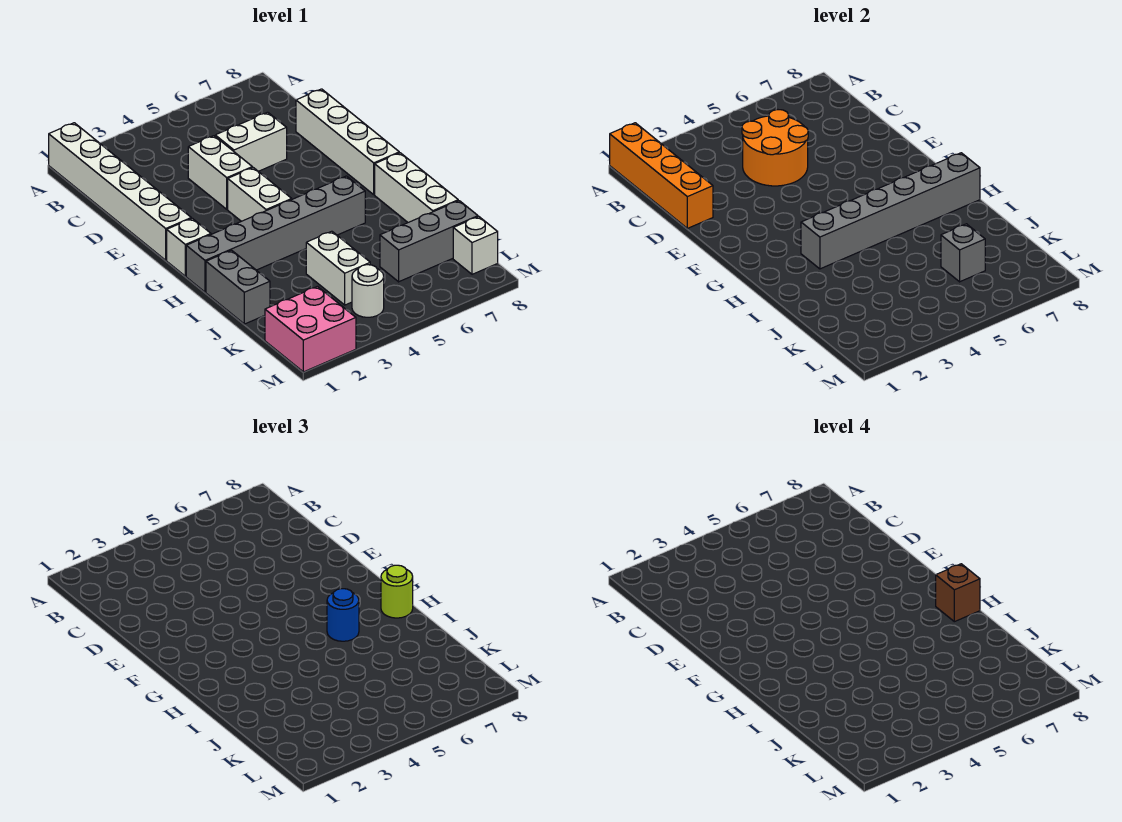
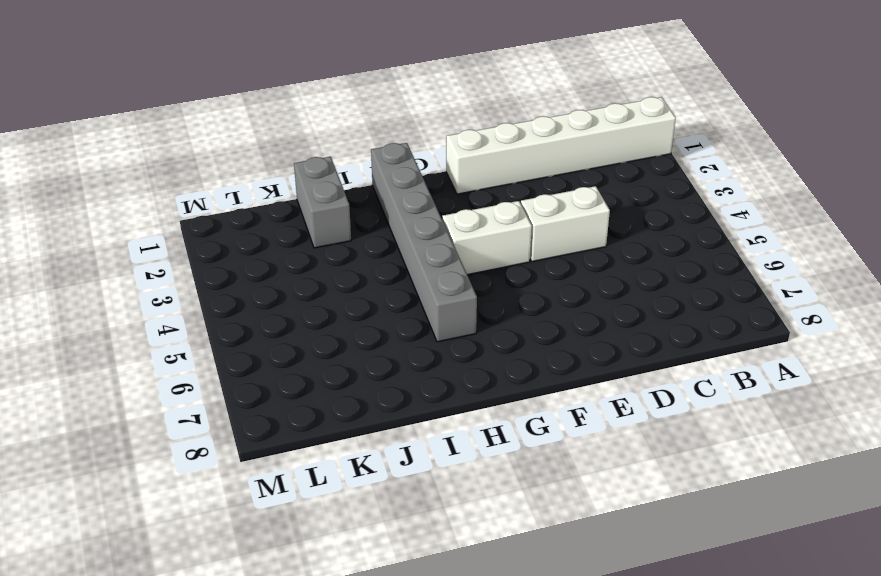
grey 1x2 brick [294,157,351,248] -> grey 1x2 brick turned to [206,250,270,324]
none -> white 1x2 brick [215,112,287,171]
none -> white 1x4 brick [296,89,399,195]
none -> white 1x1 brick [167,218,211,276]

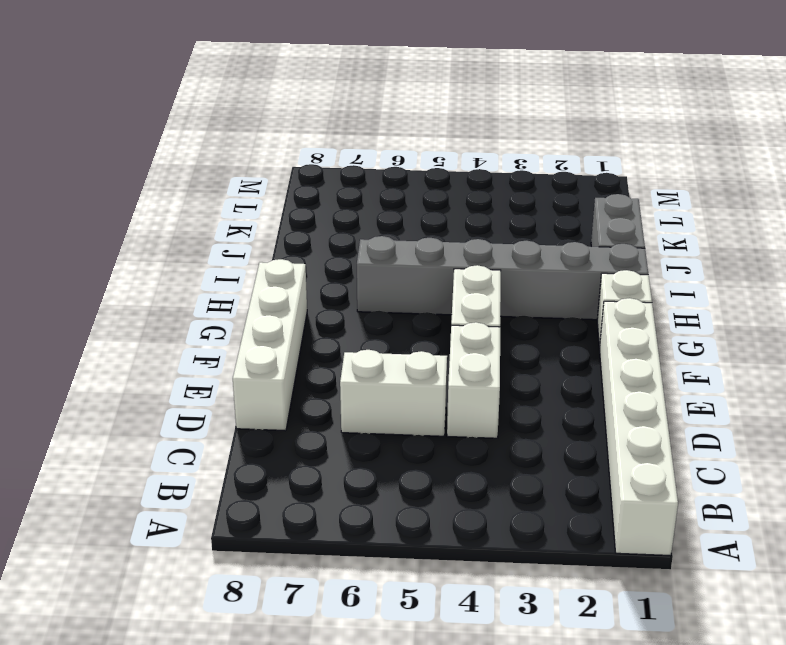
none -> white 1x3 brick [375,153,458,222]
none -> white 1x2 brick [306,231,370,305]
none -> grey 1x3 brick [380,201,478,282]

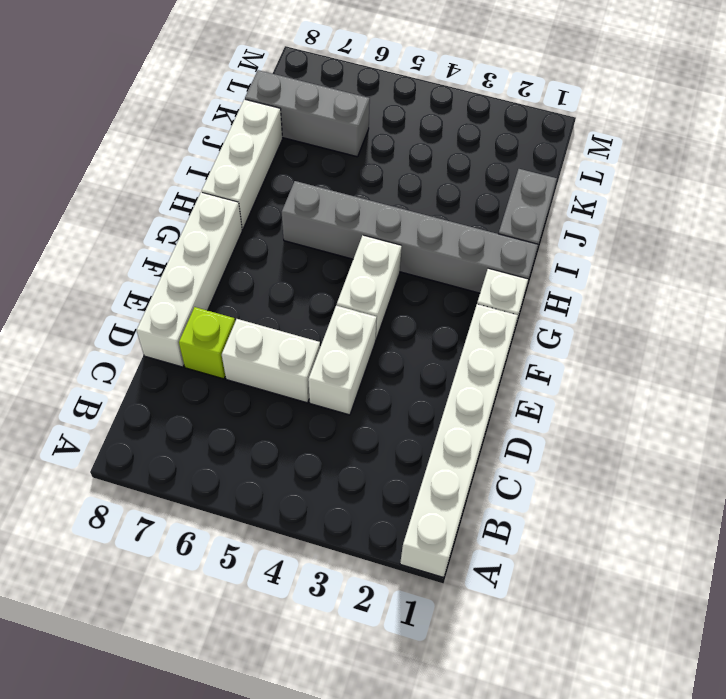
lime 1x1 brick [179,307,235,379] -> none
none -> white 1x2 brick [306,231,370,305]
none -> pink 2x2 brick [265,286,356,372]
none -> white 1x1 round brick [352,265,384,317]

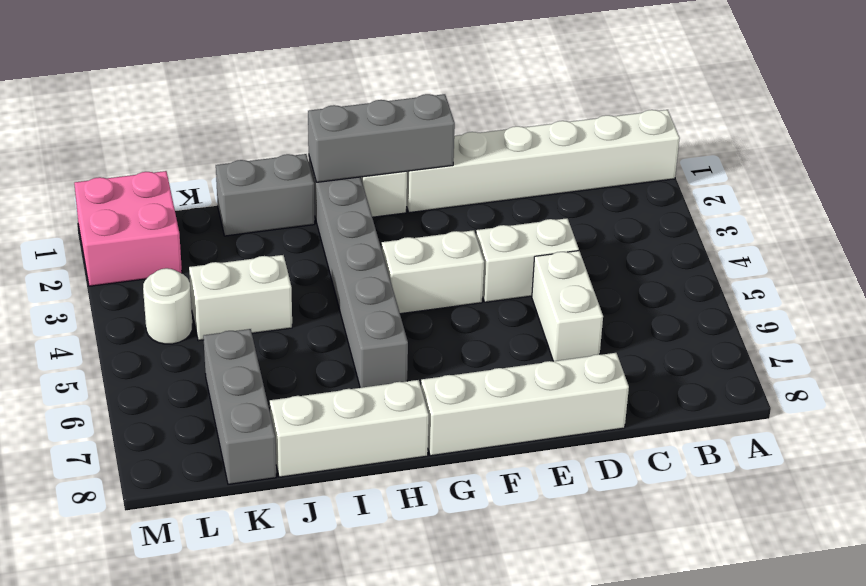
grey 1x3 brick [308,94,455,182] -> none
none -> white 1x1 brick [453,217,498,274]
none -> orange 1x4 brick [610,123,713,228]
none -> orange 2x2 round brick [742,110,808,186]

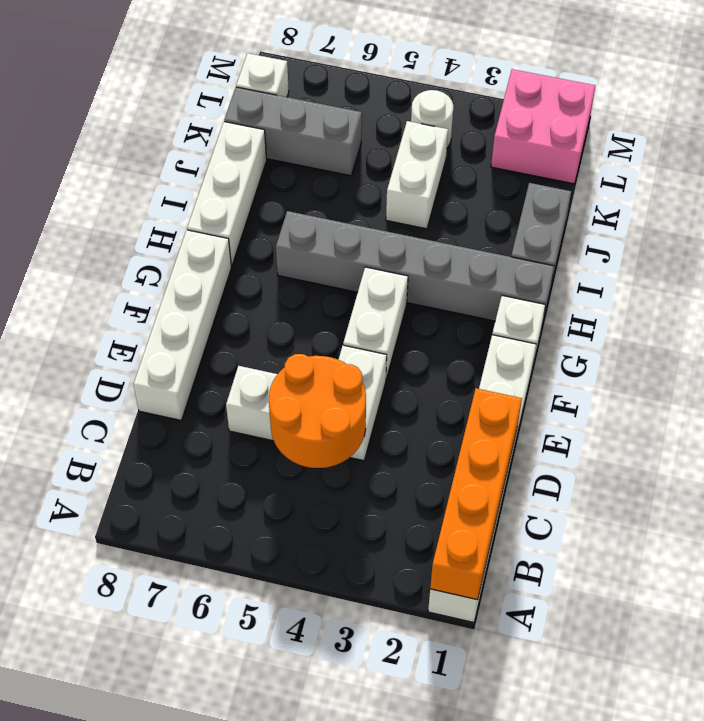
none -> grey 1x6 brick [801,153,980,269]
none -> grey 1x1 brick [941,224,985,282]
none -> blue 1x1 round brick [327,589,359,641]

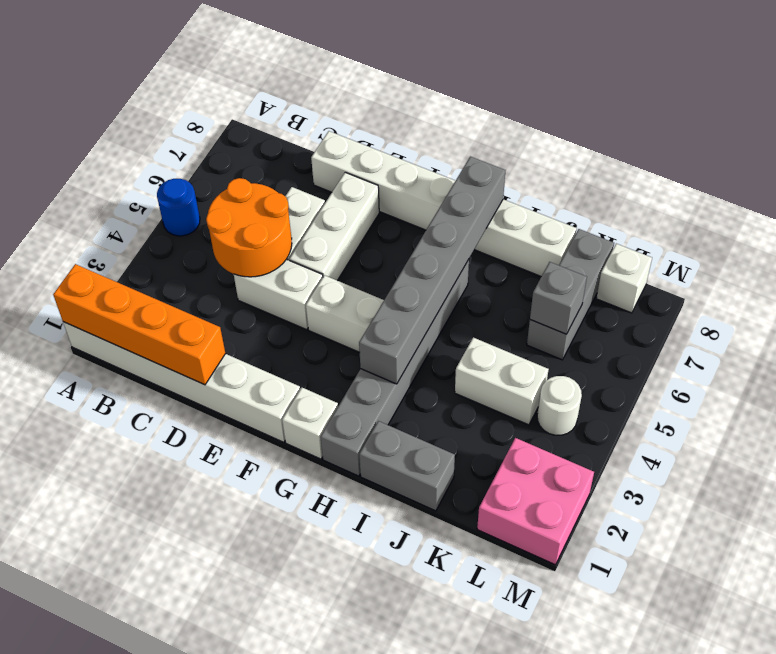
blue 1x1 round brick [157,179,200,236] -> blue 1x1 round brick moved to [327,589,359,641]
white 1x3 brick [289,172,379,281] -> none
none -> lime 1x1 round brick [381,565,413,618]
none -> brown 1x1 brick [936,564,980,622]

